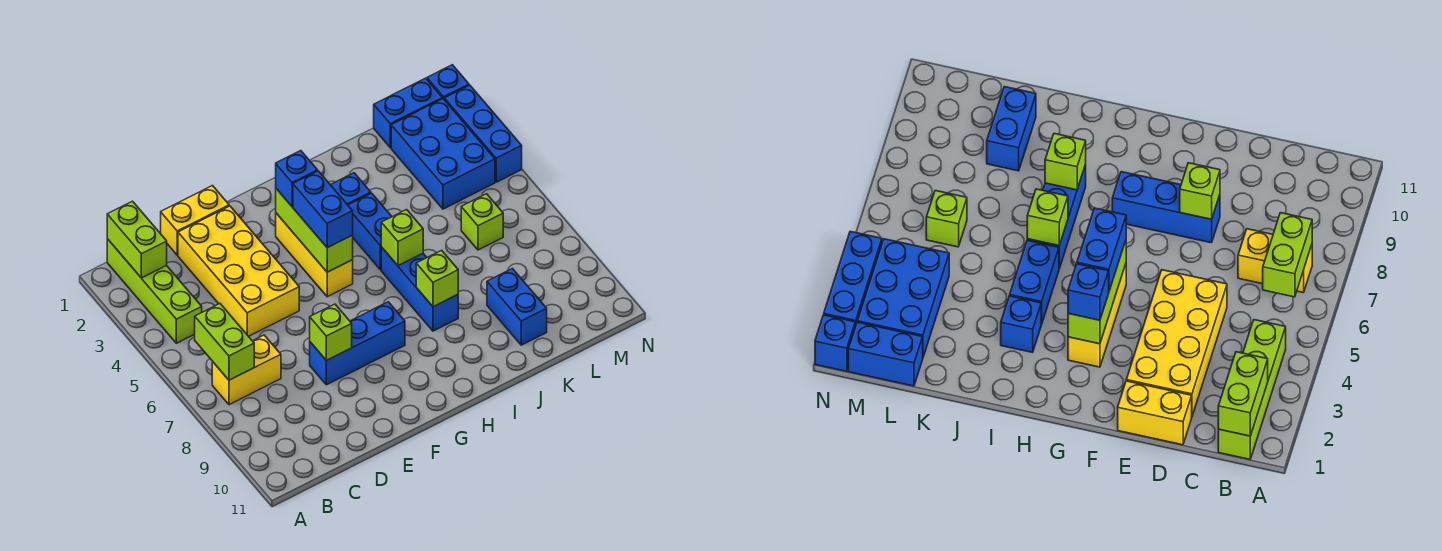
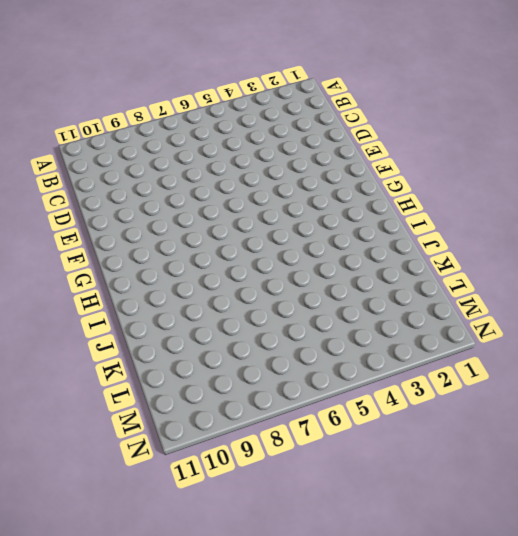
none -> lime 1x4 brick [107,239,202,343]
none -> yellow 1x2 brick [212,335,281,405]
none -> yellow 1x2 brick [161,186,229,255]

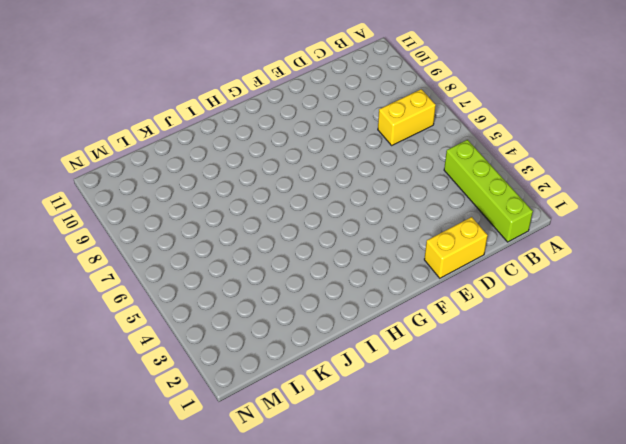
none -> yellow 2x4 brick [178,206,299,336]
none -> blue 1x3 brick [310,302,405,385]
none -> yellow 1x3 brick [276,213,353,297]

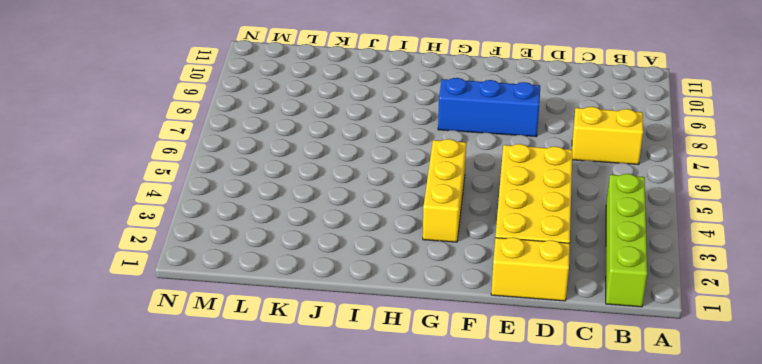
none -> blue 1x1 brick [331,173,371,205]
none -> blue 1x2 brick [348,193,392,270]
none -> blue 1x3 brick [381,247,458,331]

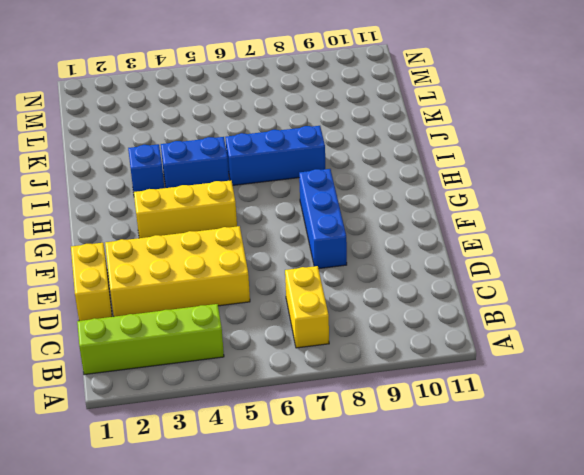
none -> blue 1x2 brick [487,269,547,345]
none -> blue 1x2 brick [374,78,442,148]
none -> blue 2x3 brick [391,99,495,209]

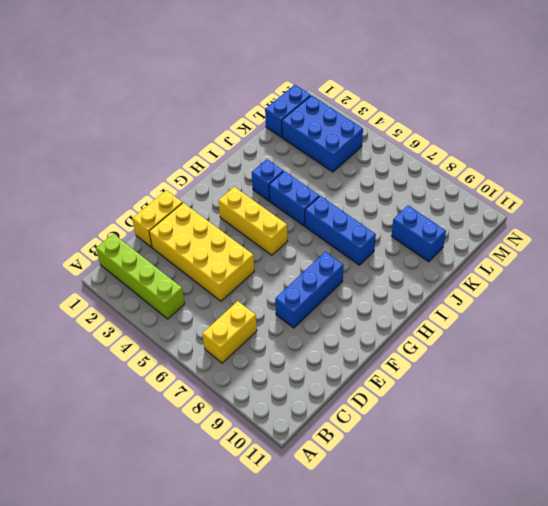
none -> lime 1x1 brick [461,194,503,250]
none -> blue 1x1 brick [427,65,469,100]
none -> blue 1x3 brick [445,85,522,182]

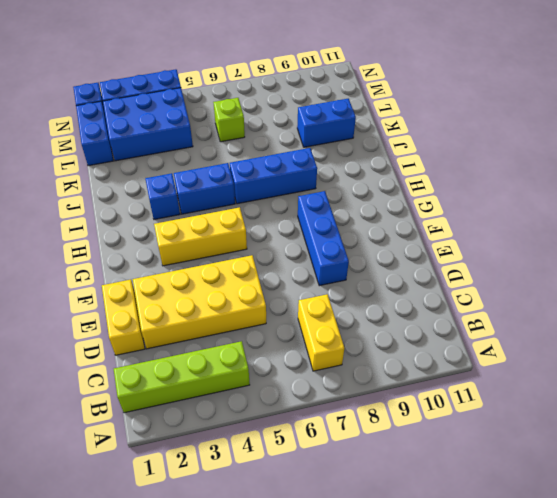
none -> lime 1x2 brick [107,201,167,278]
none -> lime 1x2 brick [195,304,254,380]
none -> lime 1x1 brick [310,304,352,360]

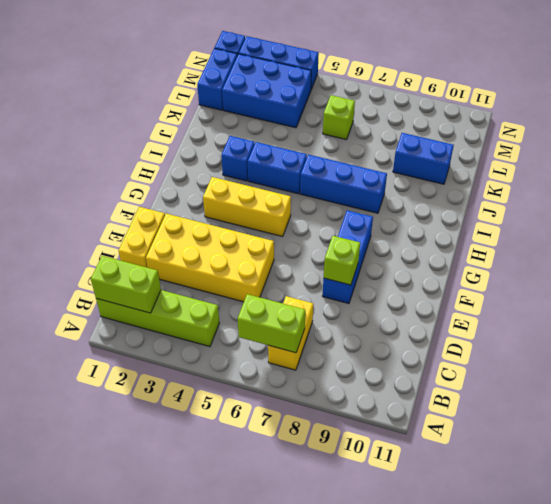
none -> lime 1x3 brick [276,189,353,272]
none -> lime 1x1 brick [381,210,423,266]
none -> lime 1x1 brick [416,250,458,307]

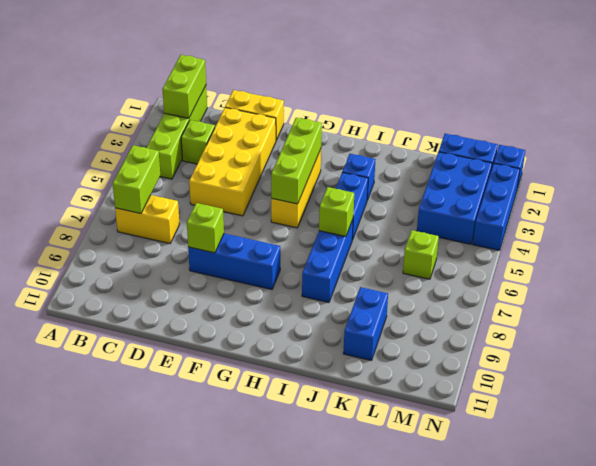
lime 1x1 brick [181,120,215,164] -> lime 1x1 brick moved to [416,250,458,307]
none -> blue 1x1 brick [276,151,318,207]
none -> blue 1x2 brick [293,171,353,248]

